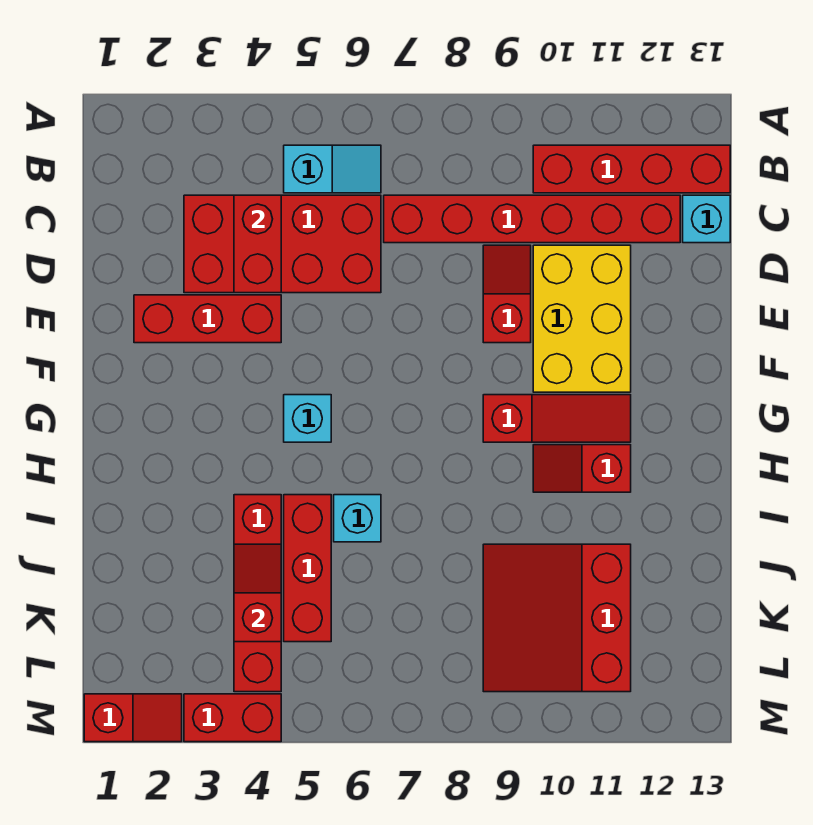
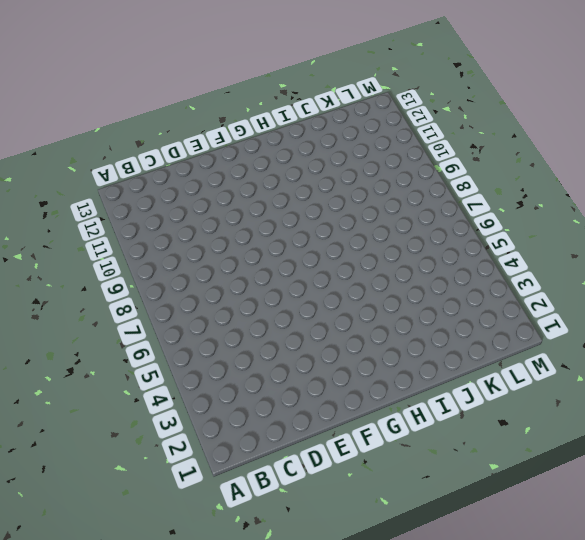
none -> cyan 1x2 slope [284,145,381,193]
none -> red 1x4 brick [533,145,730,193]
none -> red 2x4 brick [184,195,381,293]

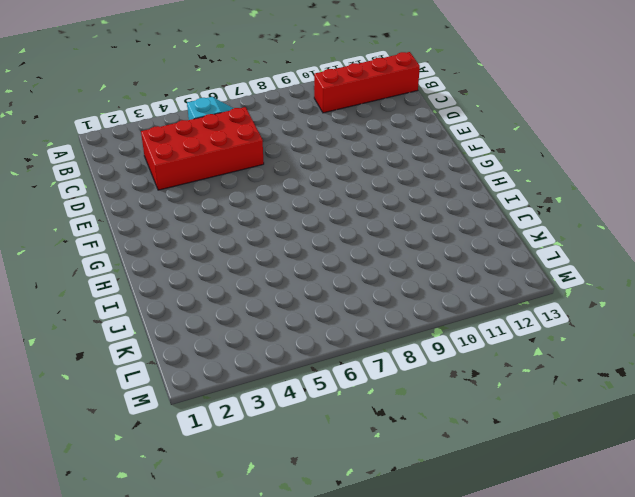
none -> red 1x6 brick [384,195,680,243]
none -> cyan 1x1 brick [683,195,730,243]
none -> red 1x2 slope [483,245,531,343]

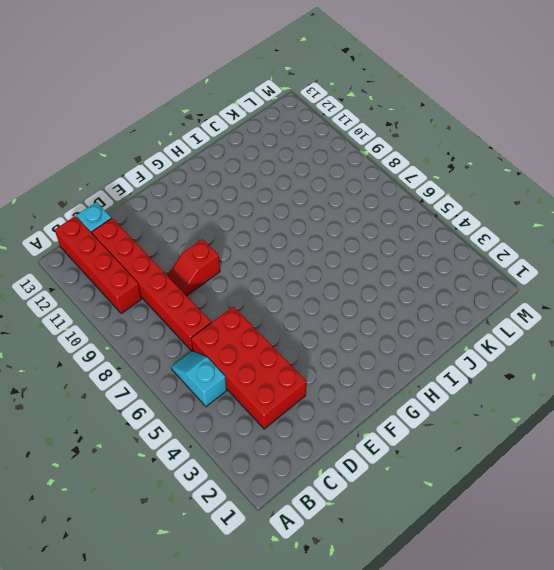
none -> yellow 2x3 brick [533,245,631,392]
none -> red 1x3 brick [134,295,281,343]
none -> cyan 1x1 brick [284,395,331,442]

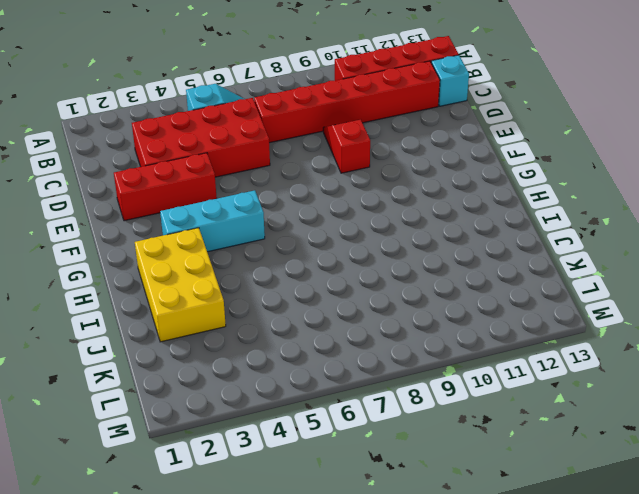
cyan 1x3 brick [160,190,265,252] -> cyan 1x1 brick [284,395,331,442]
yellow 2x3 brick [135,228,226,342] -> yellow 2x3 brick moved to [533,245,631,392]
none -> red 1x3 slope [483,395,631,442]
none -> red 1x2 slope [533,445,631,492]
none -> red 1x4 brick [234,495,281,692]

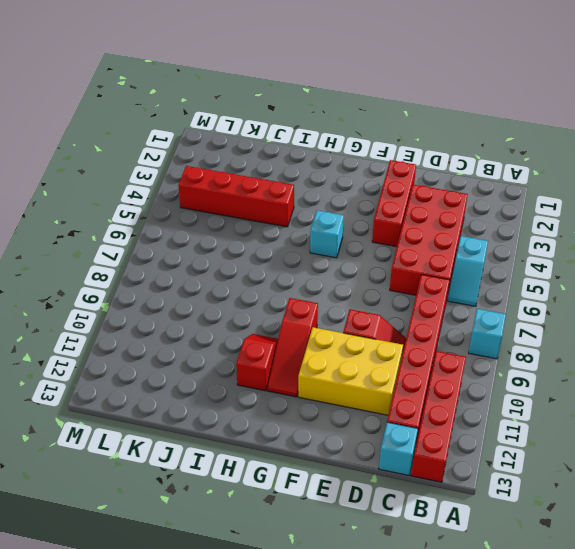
cyan 1x1 brick [469,309,506,359] -> cyan 1x1 brick moved to [334,495,381,542]
none -> red 1x3 brick [284,495,331,642]
none -> red 3x3 slope [483,544,631,692]
none -> red 1x2 slope [84,694,182,742]

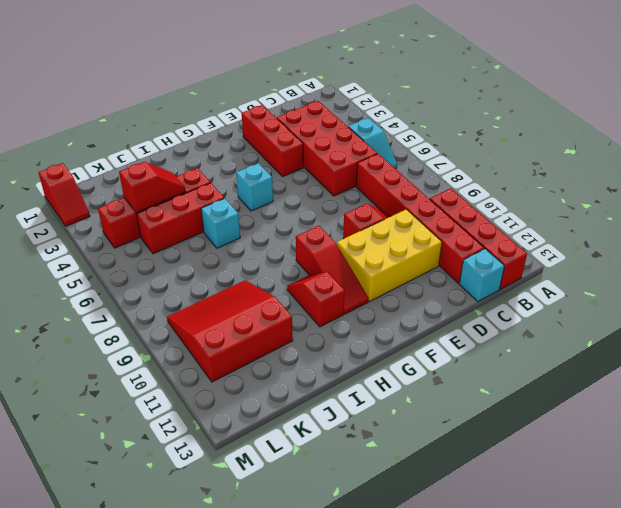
none -> red 1x2 brick [184,694,281,742]
none -> red 1x2 brick [234,195,281,293]

